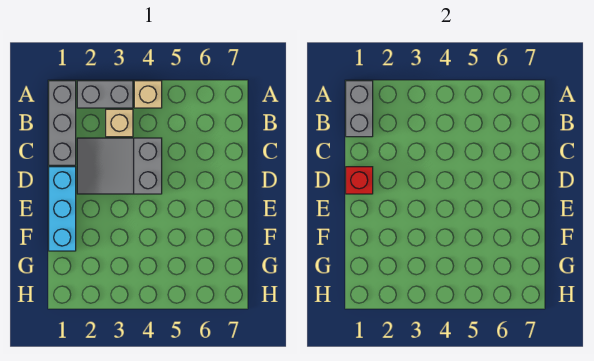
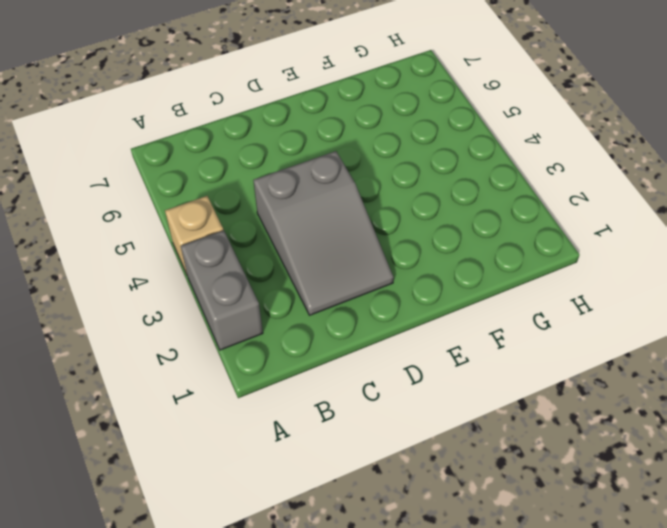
none -> grey 1x3 brick [49,81,76,165]
none -> tan 1x1 brick [106,109,133,137]

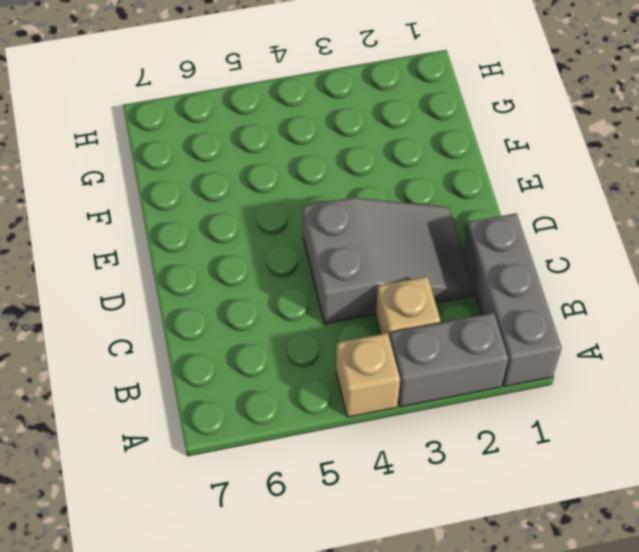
none -> cyan 1x3 brick [49,167,76,251]
none -> grey 1x2 brick [346,81,373,137]

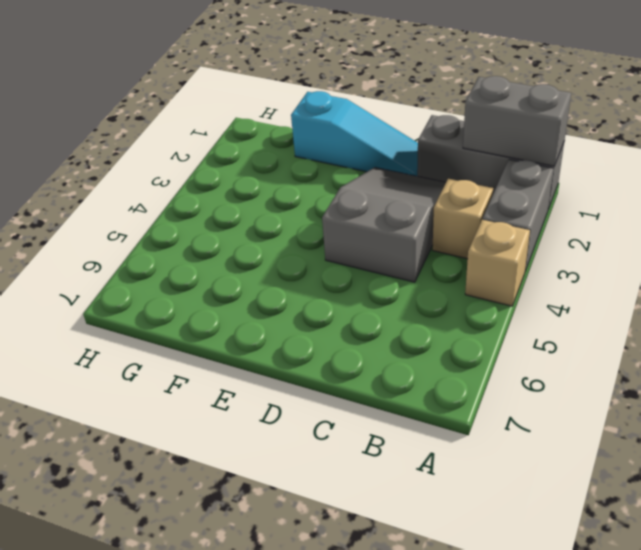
cyan 1x3 slope [291,91,418,176] -> cyan 1x3 brick [49,167,76,251]
none -> red 1x1 brick [346,167,373,194]

